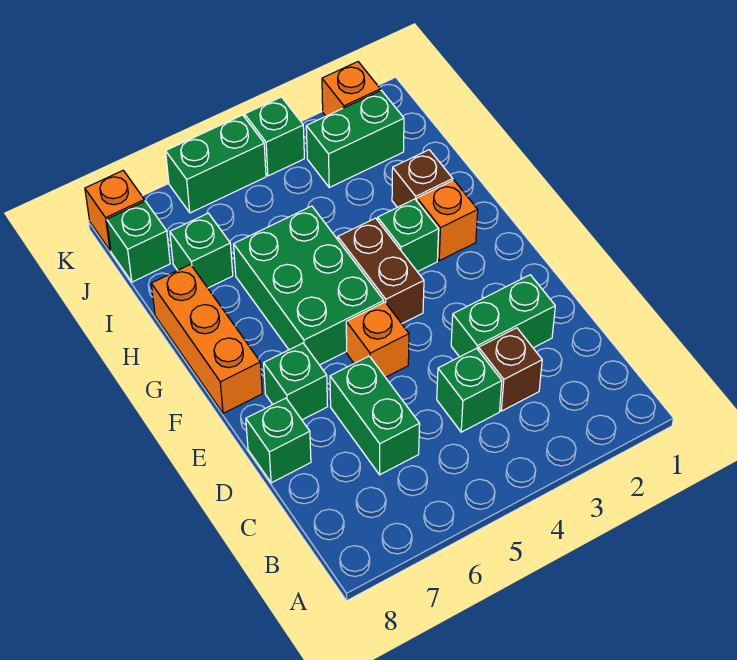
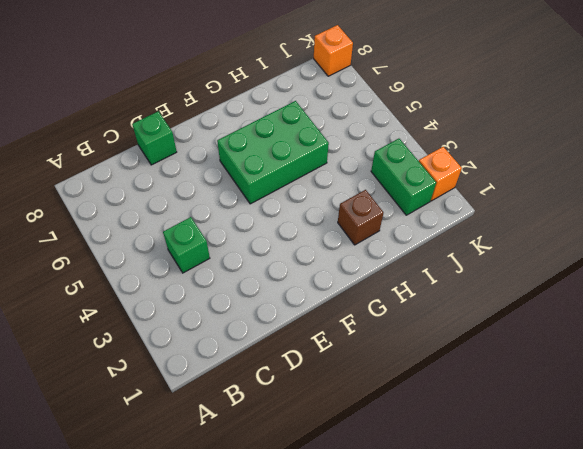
none -> brown 1x1 brick [478,328,542,411]
none -> green 1x2 brick [330,356,420,475]
none -> green 1x2 brick [451,275,555,357]

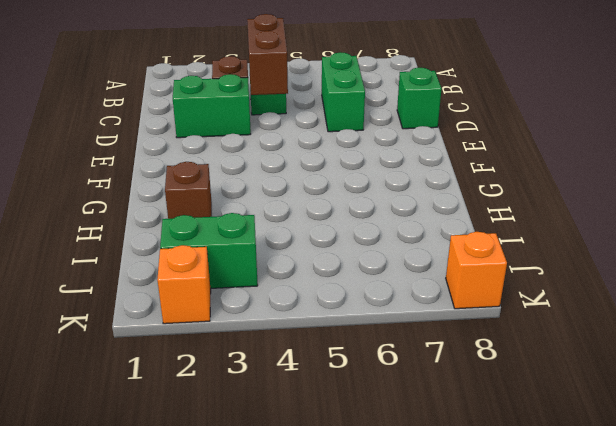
brown 1x2 brick [247,14,288,95] -> brown 1x2 brick moved to [338,218,424,324]
none -> orange 1x1 brick [346,302,409,377]
none -> green 1x1 brick [264,343,328,420]
none -> green 2x3 brick [234,206,384,365]

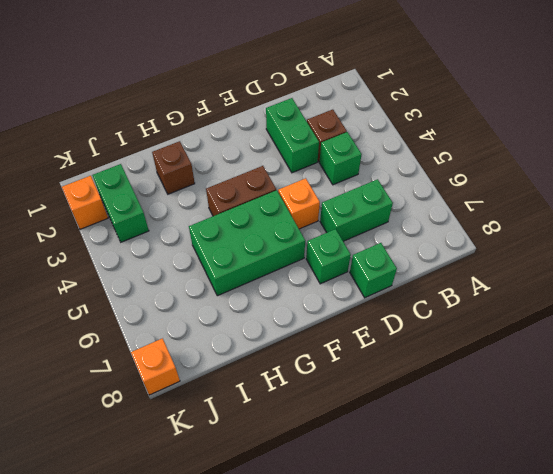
none -> orange 1x3 brick [151,264,262,413]
none -> orange 1x1 brick [417,180,478,261]
none -> green 1x1 brick [378,199,439,272]

